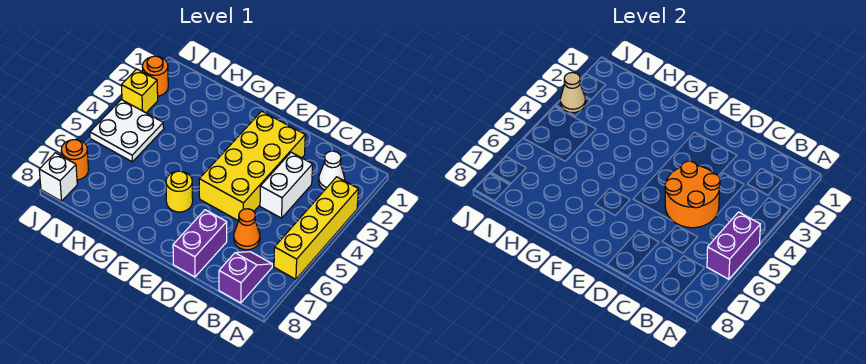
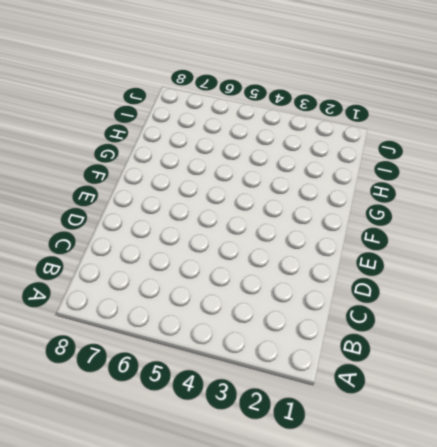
none -> yellow 1x4 brick [274,177,358,279]
none -> white 1x1 cone [319,151,345,190]
none -> purple 1x2 slope [219,252,272,303]

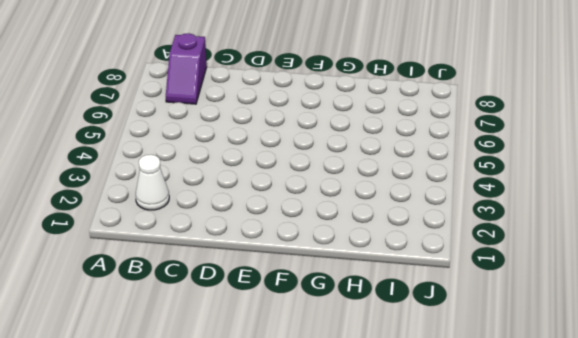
none -> yellow 1x4 brick [274,177,358,279]
none -> white 1x2 brick [260,152,313,218]
none -> orange 1x1 cone [234,209,260,250]

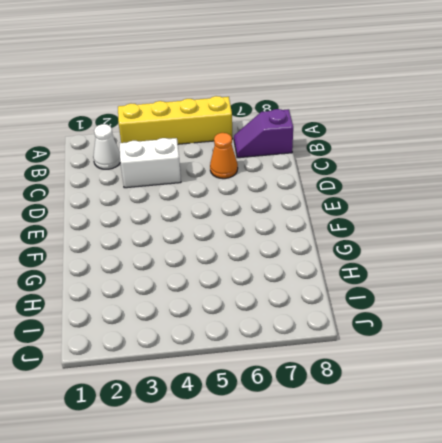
none -> yellow 2x4 brick [199,111,305,221]
none -> purple 1x2 brick [173,210,227,277]
none -> yellow 1x1 round brick [166,171,193,212]

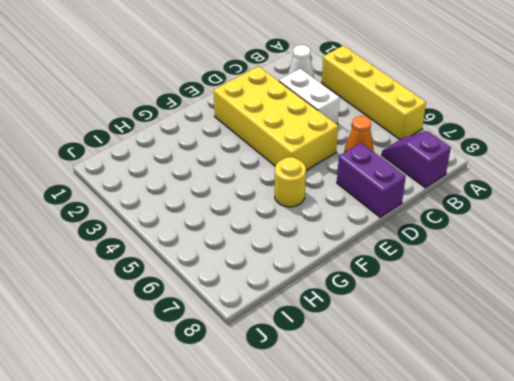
none -> white 2x2 plate [90,100,164,162]
none -> orange 1x1 round brick [142,56,168,96]
none -> yellow 1x1 brick [121,69,158,113]

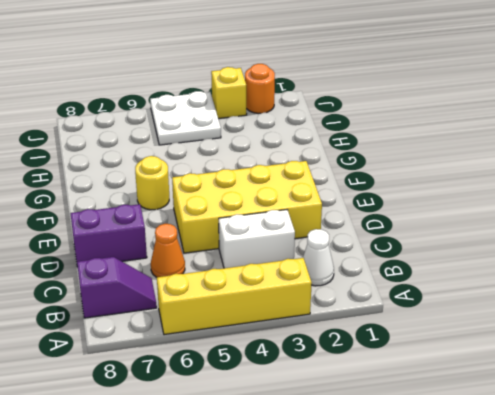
none -> orange 1x1 round brick [61,140,89,180]
none -> white 1x1 brick [39,153,77,201]
none -> purple 1x2 brick [707,212,760,279]

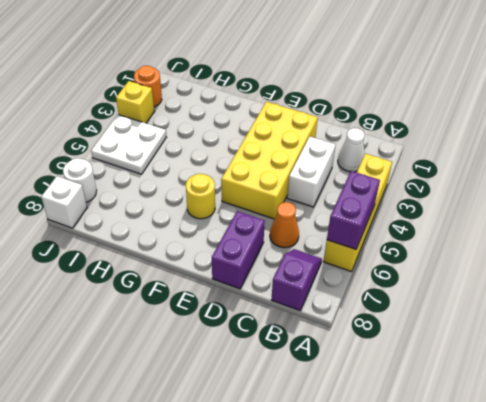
white 1x1 round brick [63,158,97,202] -> orange 1x1 round brick [61,140,89,180]
none -> orange 2x2 round brick [665,161,720,228]
none -> tan 1x1 cone [560,73,586,113]

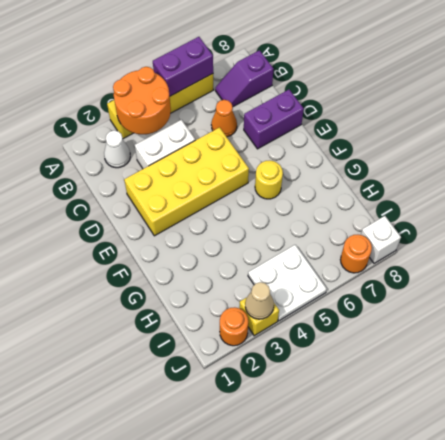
orange 2x2 round brick [113,67,171,134] -> orange 2x2 round brick moved to [665,161,720,228]

